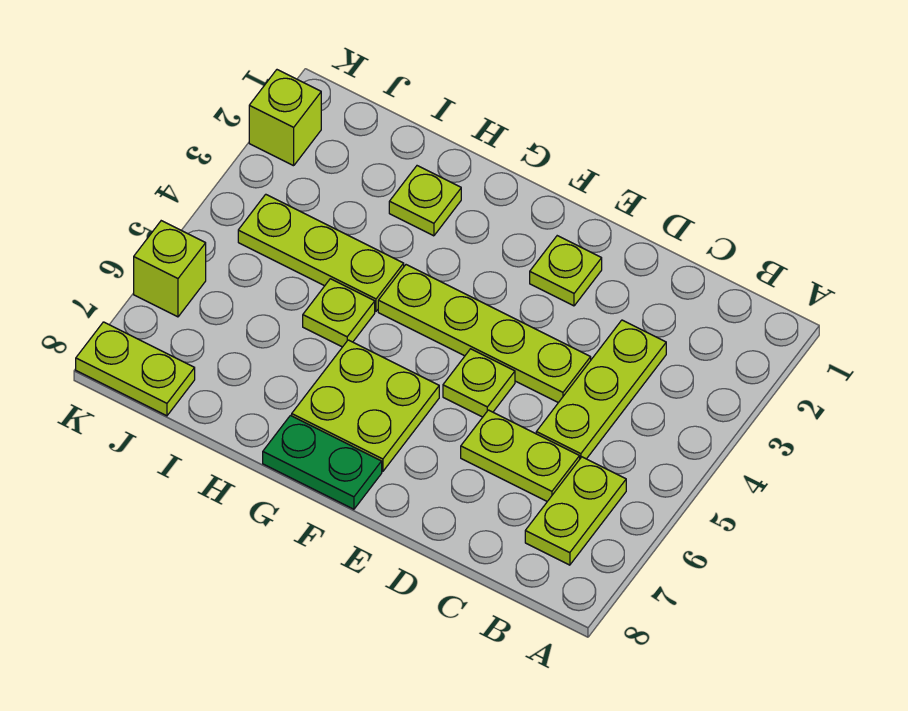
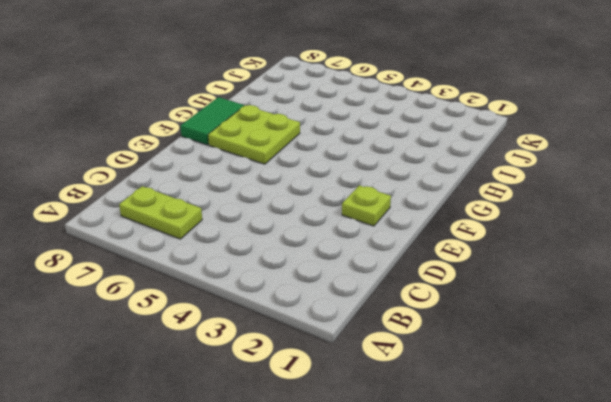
green 1x2 tile [181,97,244,145] -> green 1x2 plate [263,416,382,509]
none -> lime 1x3 plate [536,320,666,459]
none -> lime 1x2 plate [461,410,580,501]
none -> lime 1x4 plate [378,265,591,403]

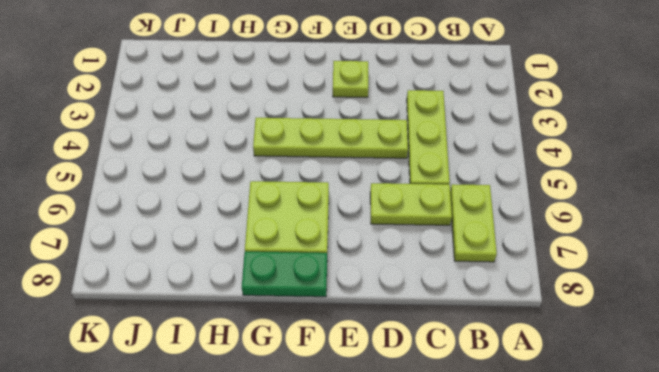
none -> lime 1x1 plate [443,349,515,417]
none -> lime 1x1 plate [389,166,461,236]
none -> lime 1x3 plate [238,194,404,311]

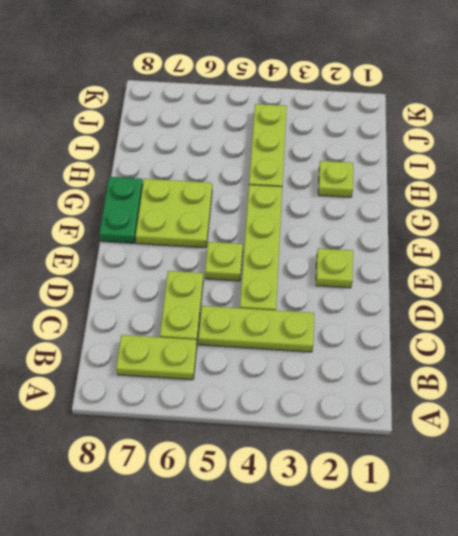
none -> lime 1x1 plate [303,279,375,347]
none -> lime 1x2 plate [76,322,195,416]
none -> lime 1x1 brick [249,70,321,166]

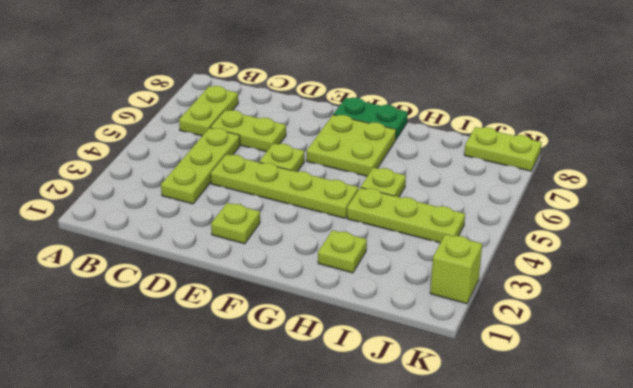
none -> lime 1x1 brick [134,221,206,317]

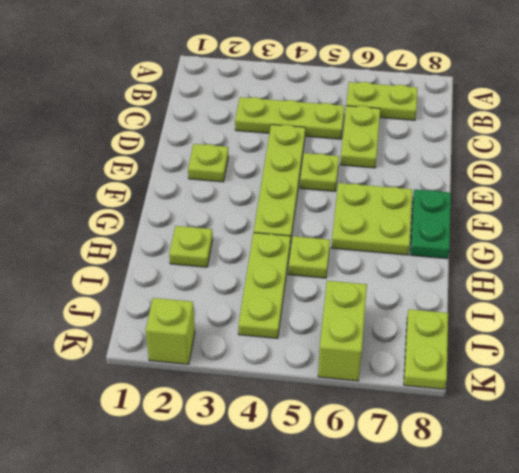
lime 1x2 brick [318,281,367,381] -> lime 1x1 brick [134,221,206,317]

